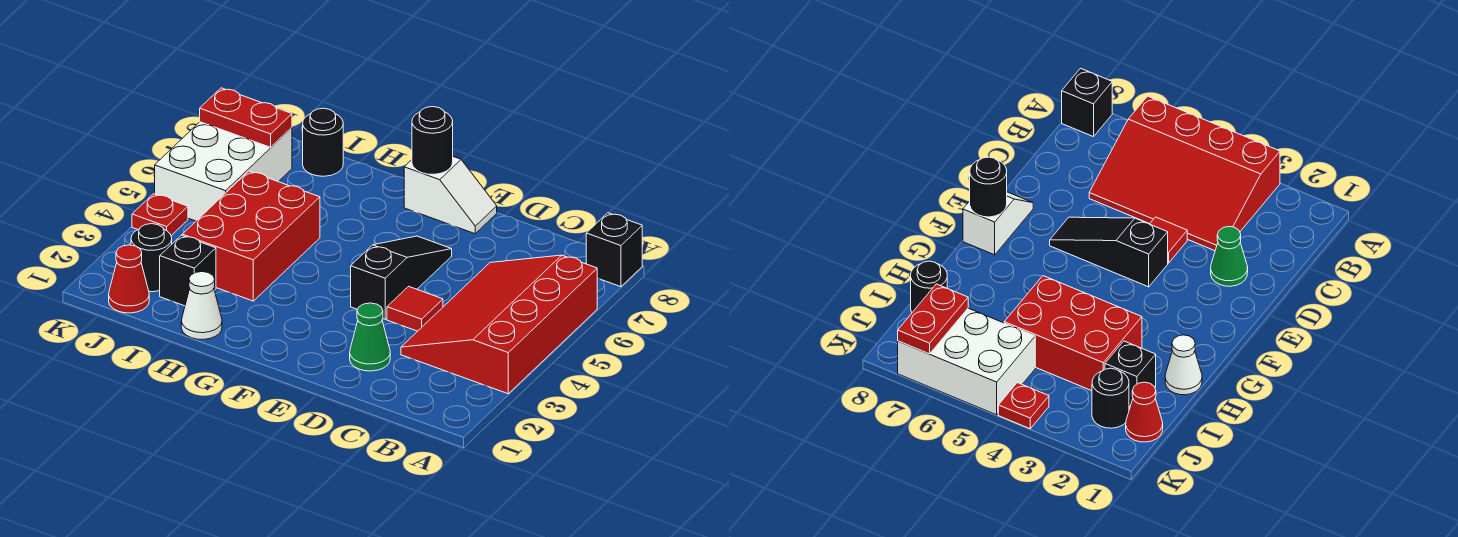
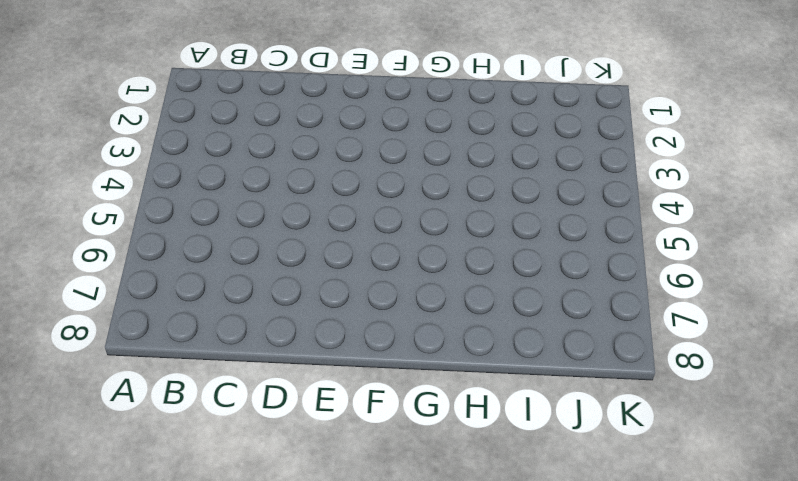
none -> red 3x4 slope [401,255,597,394]
none -> black 1x1 brick [586,213,642,287]
none -> green 1x1 cone [350,303,390,371]

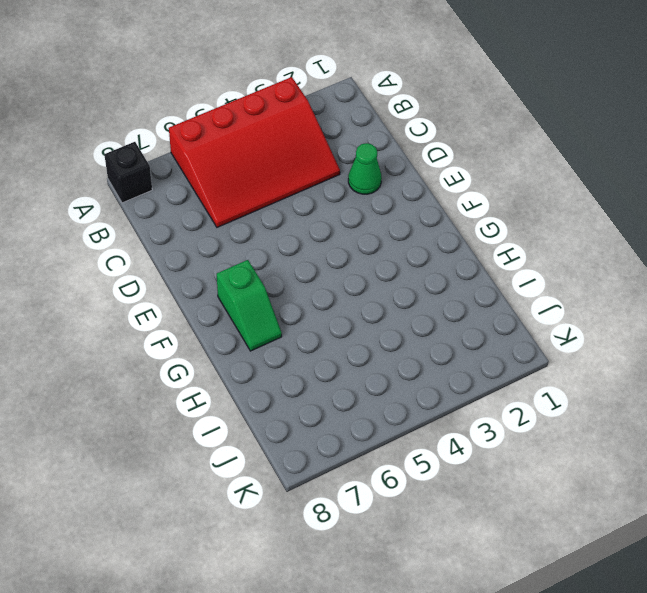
green 1x2 slope [217,260,282,351] -> none
none -> red 1x1 tile [387,286,443,331]
none -> black 1x3 slope [351,236,452,319]
none -> white 1x2 slope [404,157,497,234]

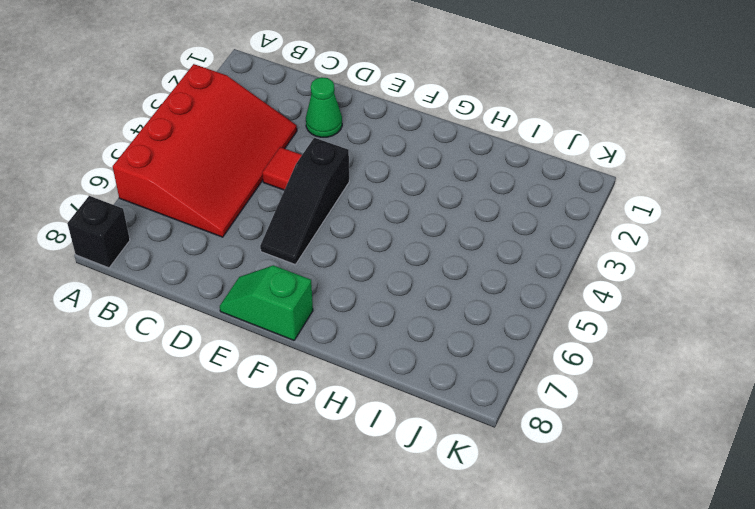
green 1x2 slope [220,265,313,340] -> white 1x2 slope [404,157,497,234]
none -> white 1x1 cone [181,272,222,339]
none -> red 2x3 brick [182,171,320,301]
none -> black 1x1 brick [160,235,216,306]

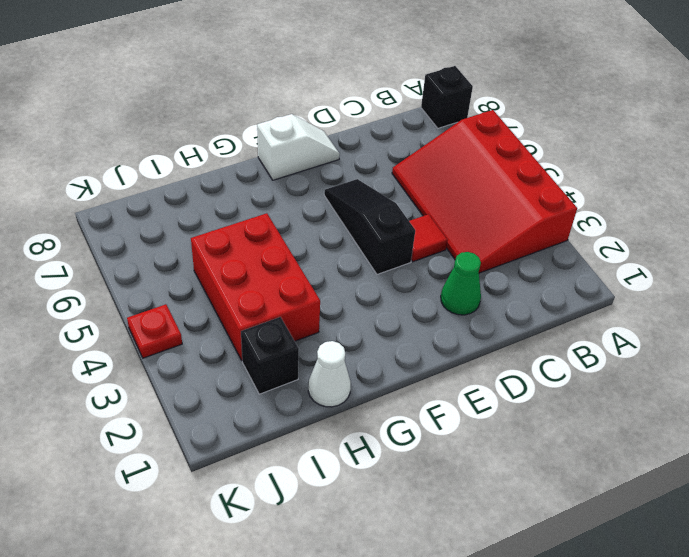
none -> black 1x1 round brick [303,108,343,176]
none -> red 1x1 cone [109,245,149,313]
none -> black 1x1 round brick [131,224,172,292]

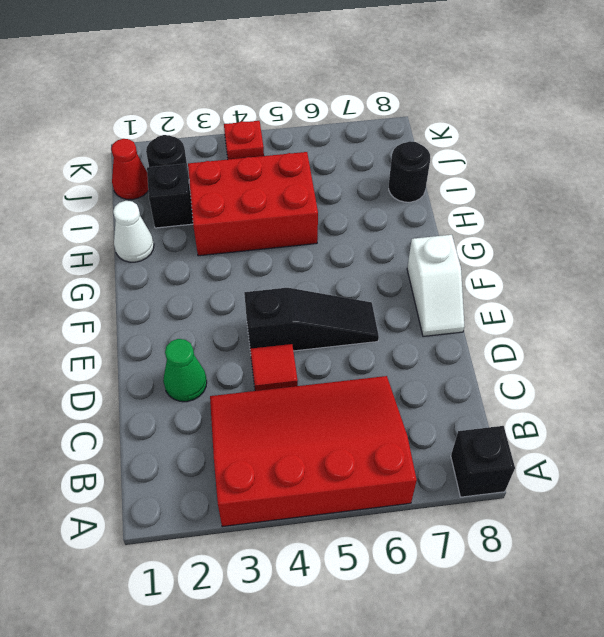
none -> white 2x3 brick [155,122,292,221]
none -> black 1x1 round brick [412,107,453,174]
none -> red 1x2 plate [200,88,292,147]

